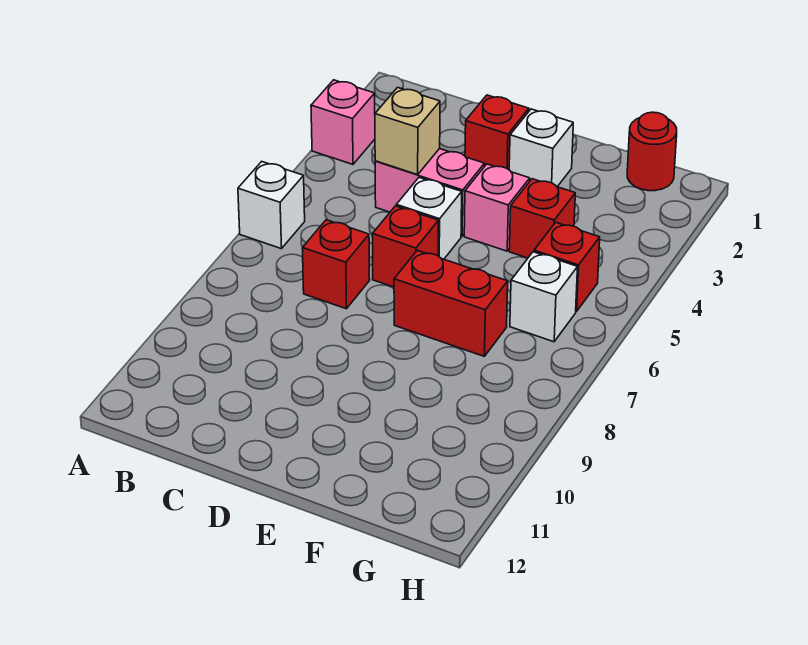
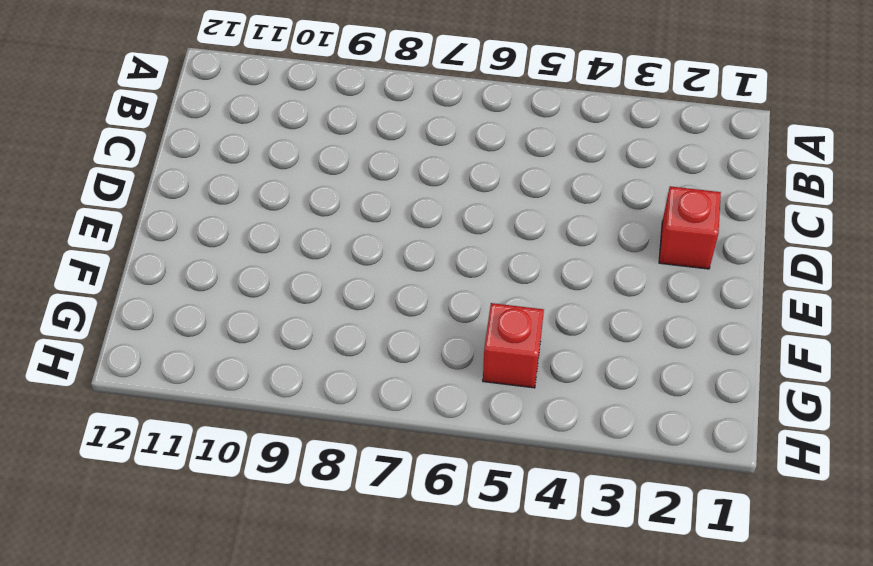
none -> pink 1x1 brick [311,80,375,164]
none -> white 1x1 brick [238,162,305,249]
none -> pink 1x2 brick [375,149,485,236]

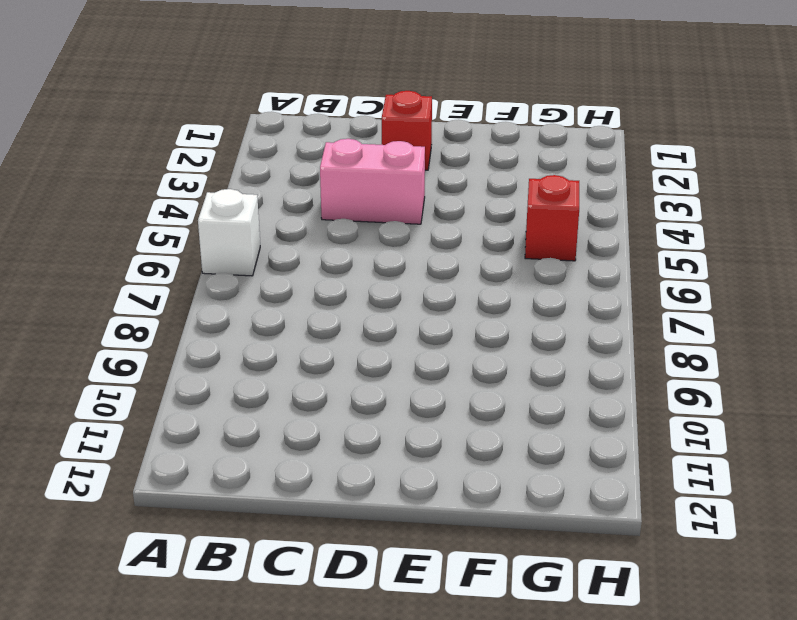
none -> pink 1x1 brick [311,80,375,164]
none -> red 1x1 brick [302,220,370,309]
none -> white 1x1 brick [396,178,462,259]

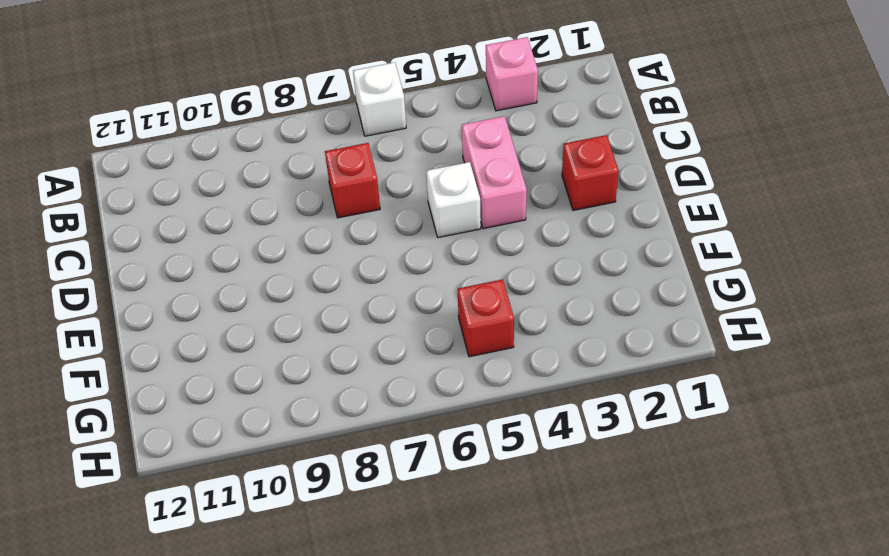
none -> red 1x1 brick [372,206,439,287]
none -> white 1x1 brick [509,109,573,187]
none -> pink 1x1 brick [464,164,530,251]

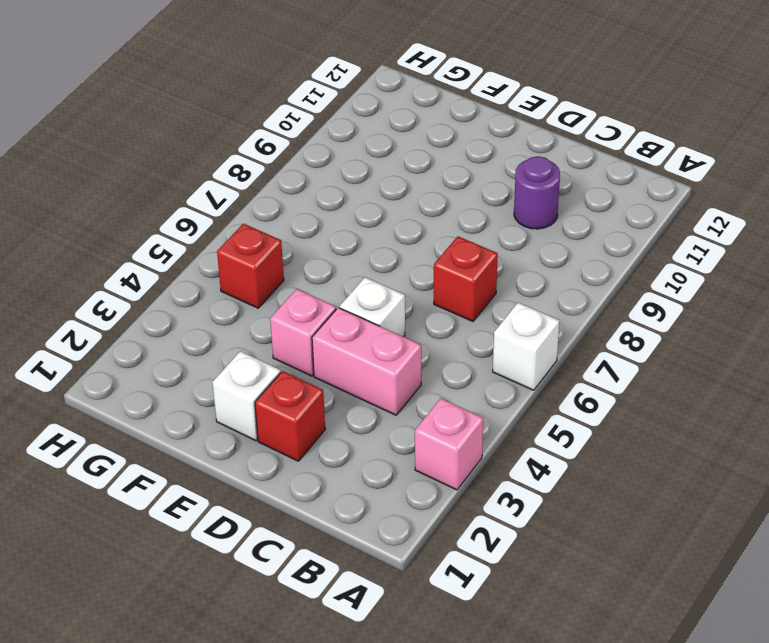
purple 1x1 round brick [514,156,560,229] -> none
none -> red 1x1 brick [372,206,439,287]
none -> red 1x2 brick [394,250,508,356]
none -> red 1x1 brick [509,179,575,258]

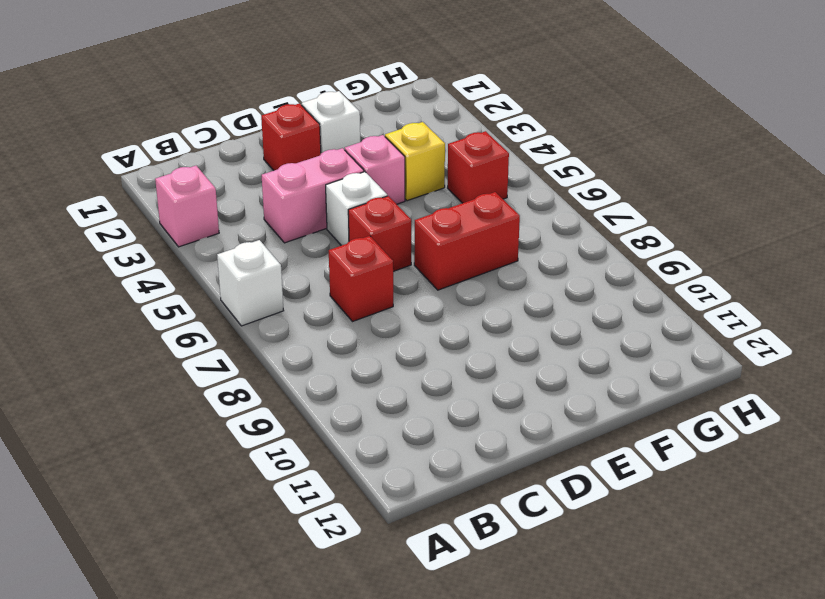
yellow 1x1 brick [385,122,445,201] -> red 1x1 brick [509,179,575,258]
none -> red 1x1 round brick [627,112,677,191]
none -> white 1x1 brick [510,252,578,342]
none -> tan 1x1 brick [375,88,440,175]

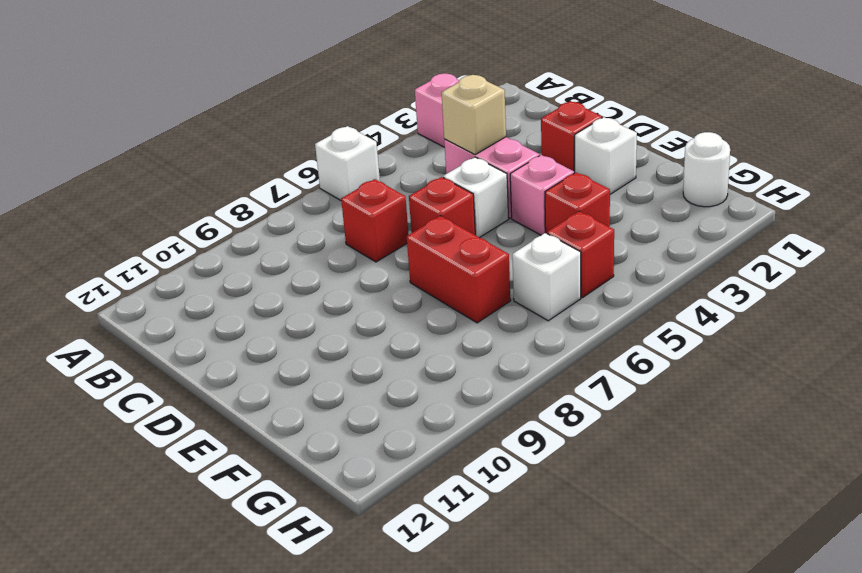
white 1x1 round brick [683,132,730,207] -> red 1x1 round brick [627,112,677,191]

